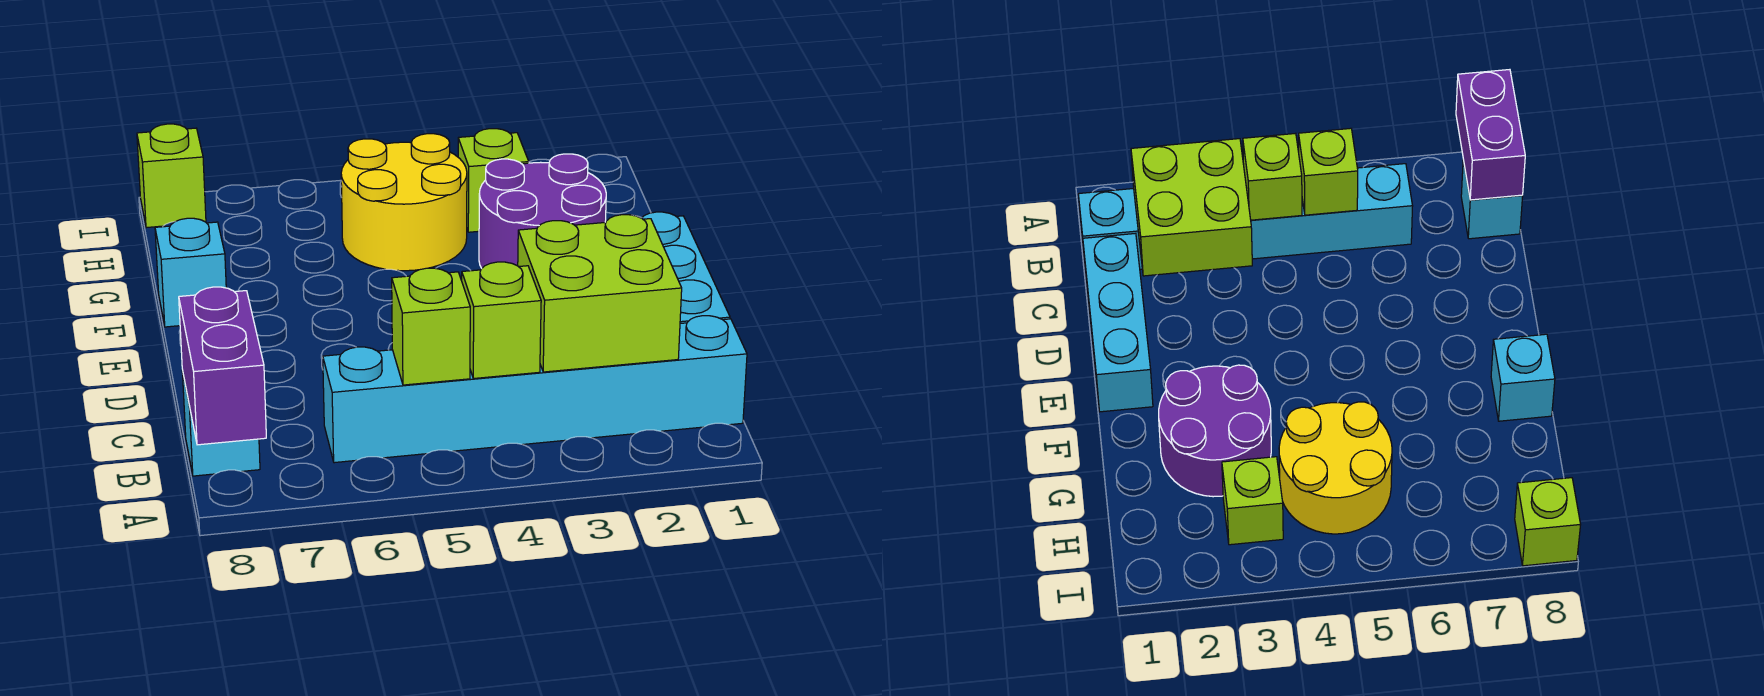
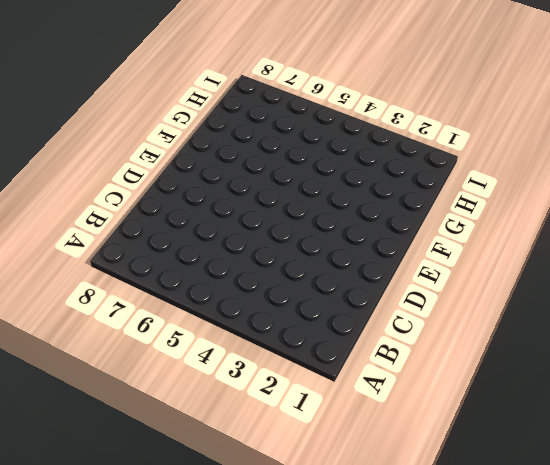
none -> cyan 1x6 brick [323,316,747,463]
none -> cyan 1x1 brick [182,370,260,476]
none -> cyan 1x3 brick [642,212,730,323]

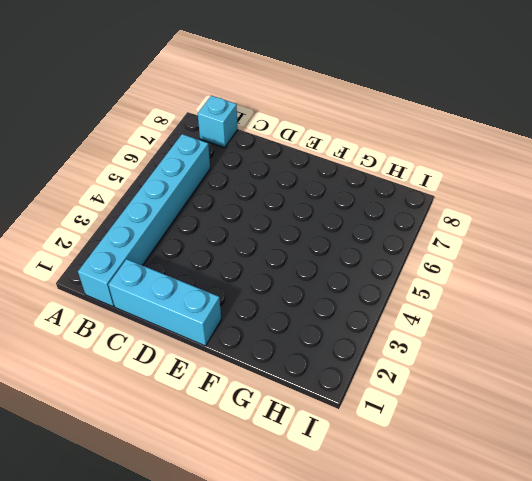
none -> purple 2x2 round brick [479,154,606,268]
none -> cyan 1x1 brick [155,218,226,327]
none -> yellow 2x2 round brick [341,134,467,271]

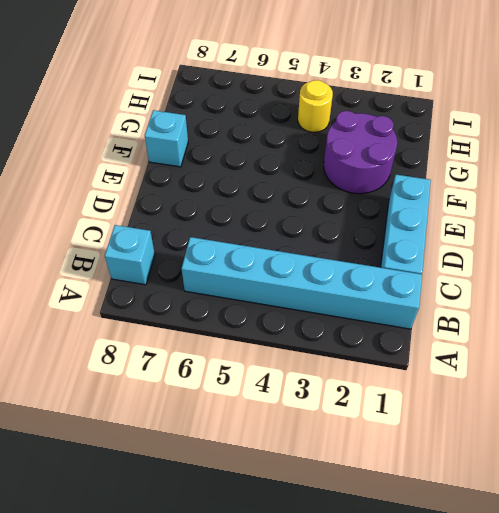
yellow 1x1 round brick [298,80,333,132] -> yellow 2x2 round brick [341,134,467,271]
none -> lime 1x1 brick [458,129,529,232]
none -> lime 1x1 brick [137,124,206,228]
none -> purple 1x2 brick [179,287,266,445]

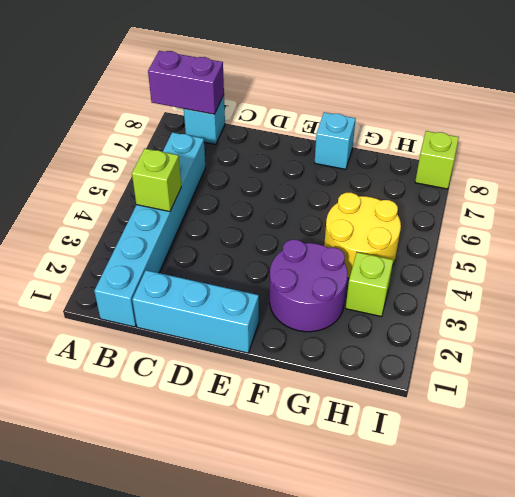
none -> lime 2x2 brick [518,215,682,372]
none -> lime 1x1 brick [392,268,470,385]

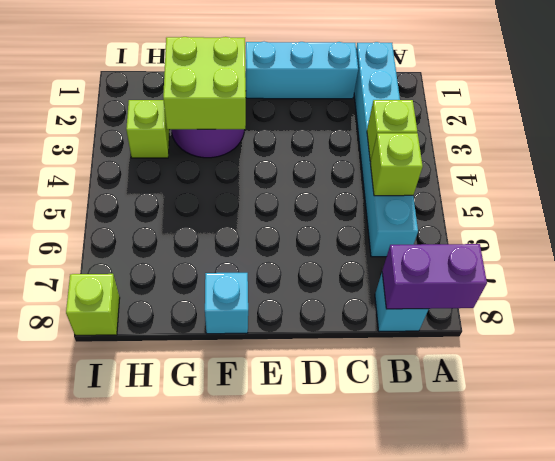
lime 2x2 brick [163,37,246,129] -> lime 2x2 brick moved to [518,215,682,372]
none -> yellow 2x2 round brick [341,134,467,271]

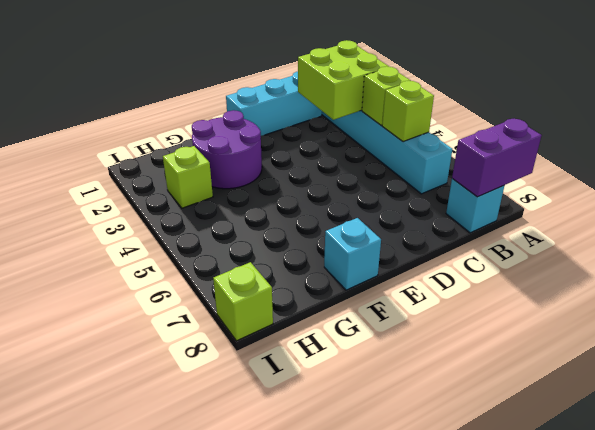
none -> yellow 2x2 round brick [341,134,467,271]

